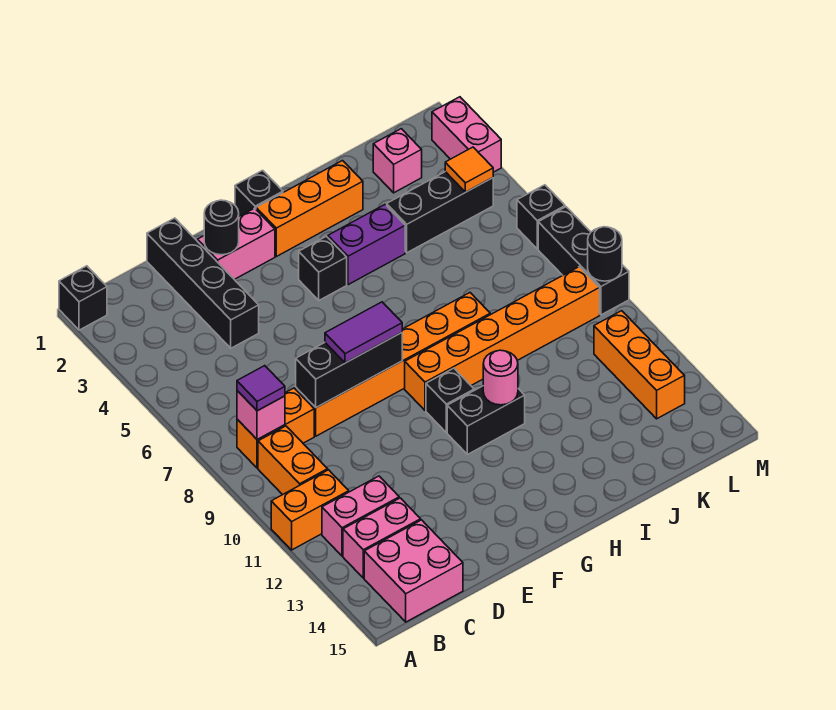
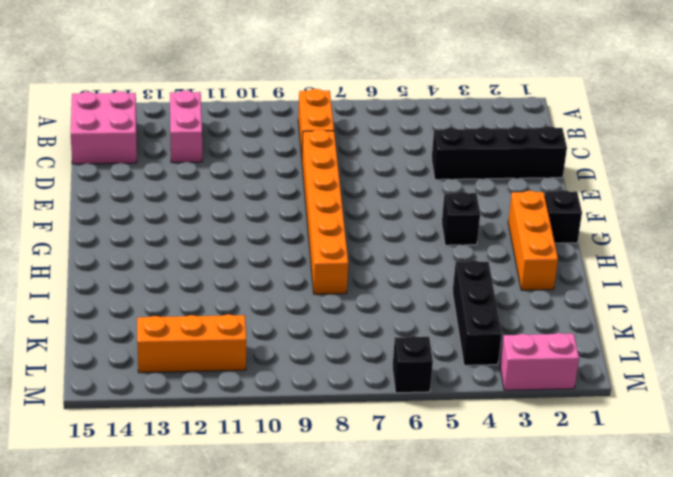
none -> black 1x1 brick [59,266,107,330]
none -> orange 1x2 brick [271,470,349,550]
none -> orange 1x2 brick [258,426,328,495]
none -> pink 1x2 brick [343,498,421,578]

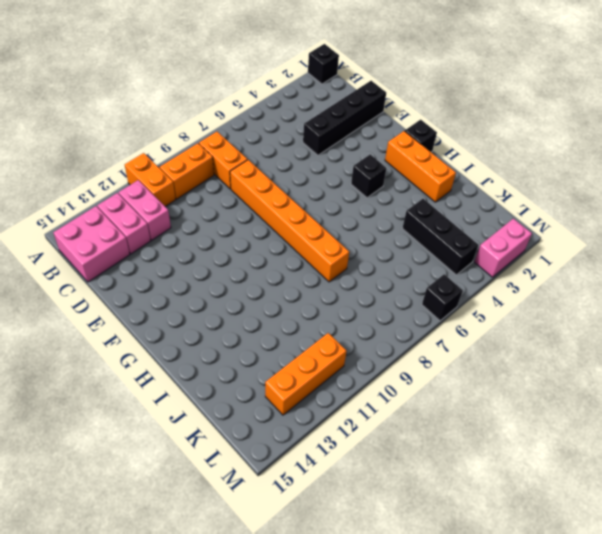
none -> pink 1x2 brick [197,208,275,279]
none -> orange 1x6 brick [405,267,600,410]
none -> black 1x1 brick [426,368,474,432]
none -> black 1x2 brick [447,386,525,455]

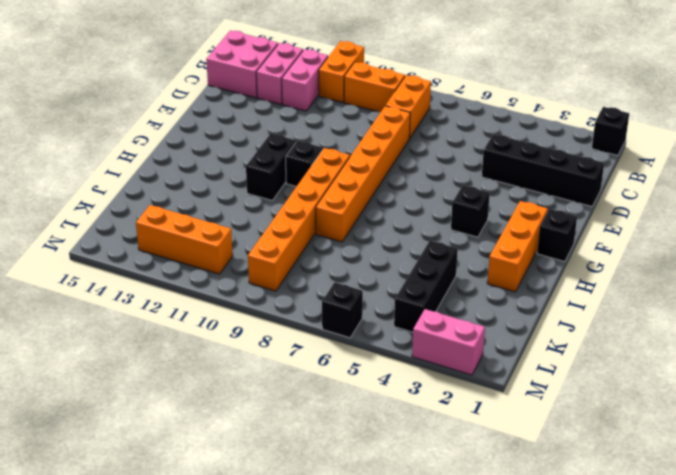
none -> pink 1x2 brick [197,208,275,279]
none -> purple 1x2 brick [328,205,405,285]
none -> pink 1x1 brick [373,129,422,193]
none -> black 1x3 brick [538,207,629,315]

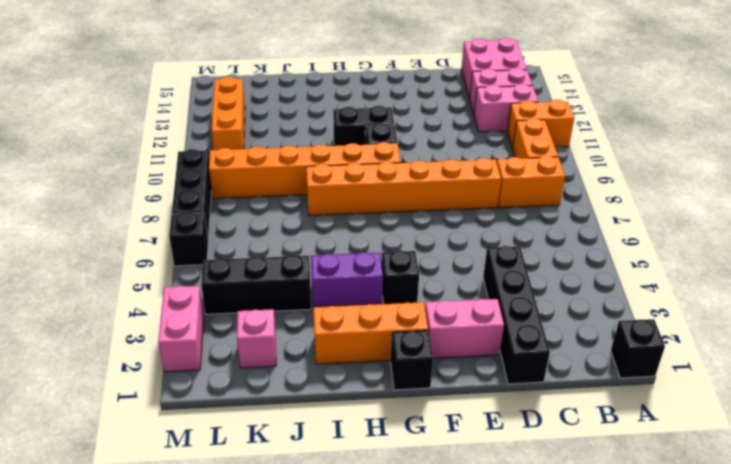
none -> pink 1x1 brick [237,391,285,440]
none -> black 1x3 brick [296,333,402,408]
none -> black 1x1 round brick [204,200,239,255]
none -> pink 1x1 round brick [483,350,518,405]

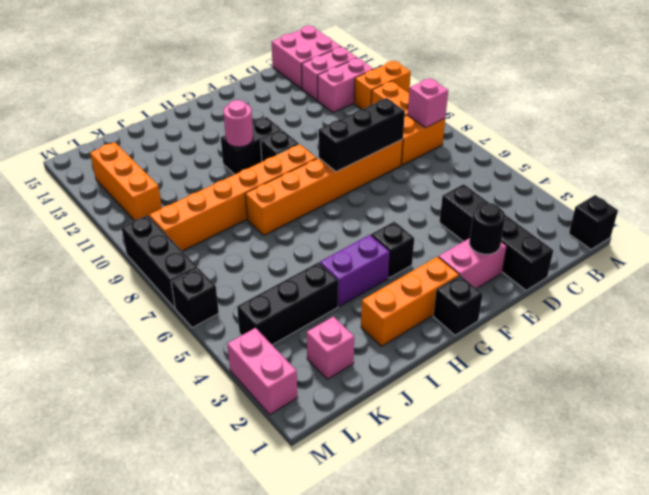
none -> orange 1x1 tile [445,147,493,192]
none -> black 1x1 round brick [588,227,622,281]
none -> purple 1x1 tile [237,366,285,411]
none -> purple 1x2 tile [325,302,402,363]

